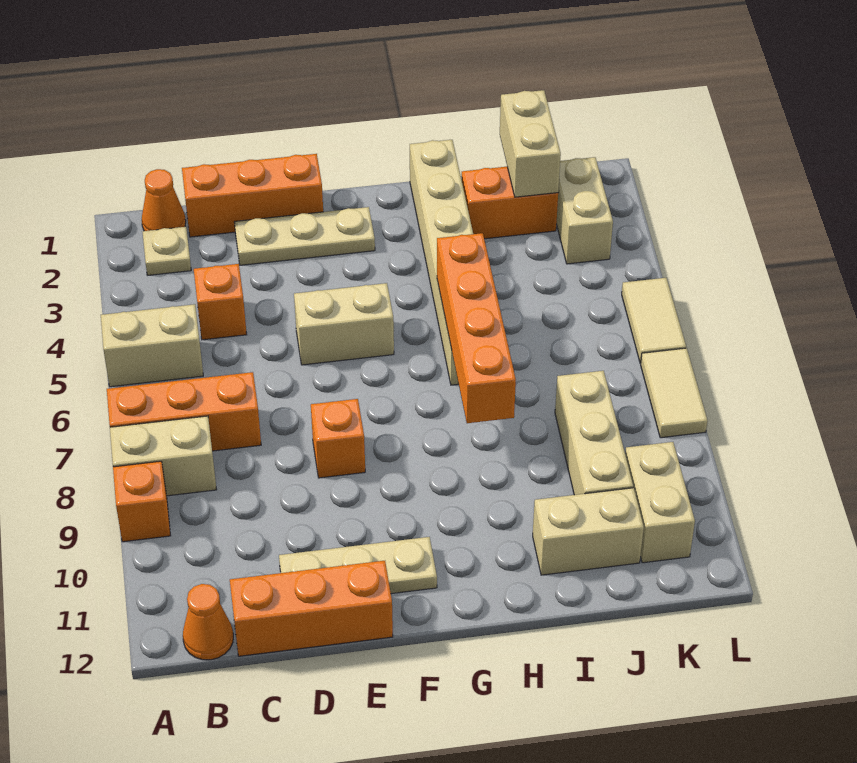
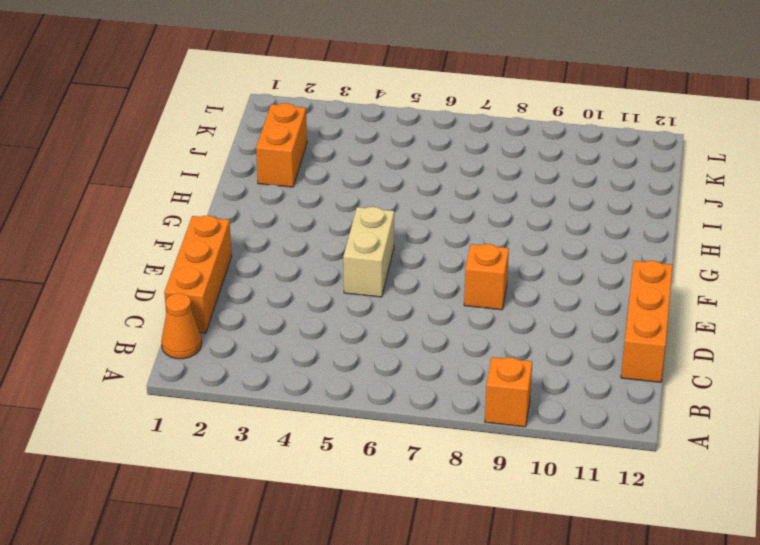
none -> tan 1x2 brick [101,304,203,387]
none -> orange 1x3 brick [107,372,261,451]
none -> tan 1x2 brick [110,416,217,496]

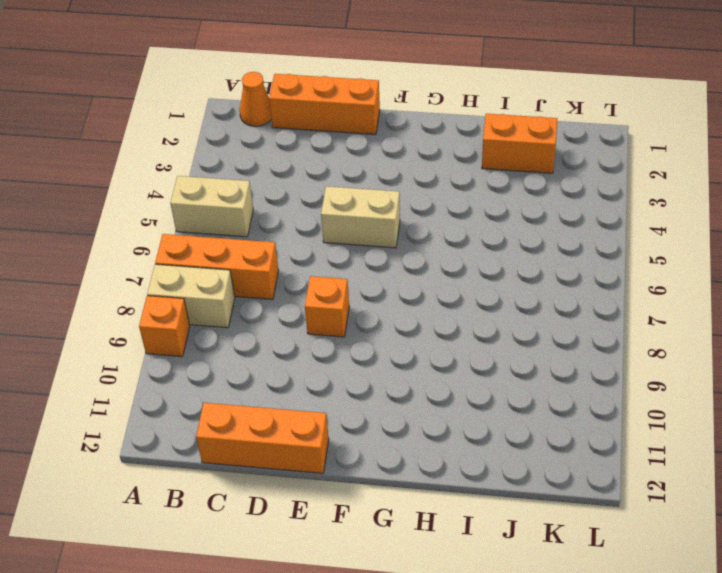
none -> tan 1x1 plate [143,227,191,275]
none -> orange 1x1 cone [183,584,233,660]
none -> orange 1x1 brick [194,264,247,340]

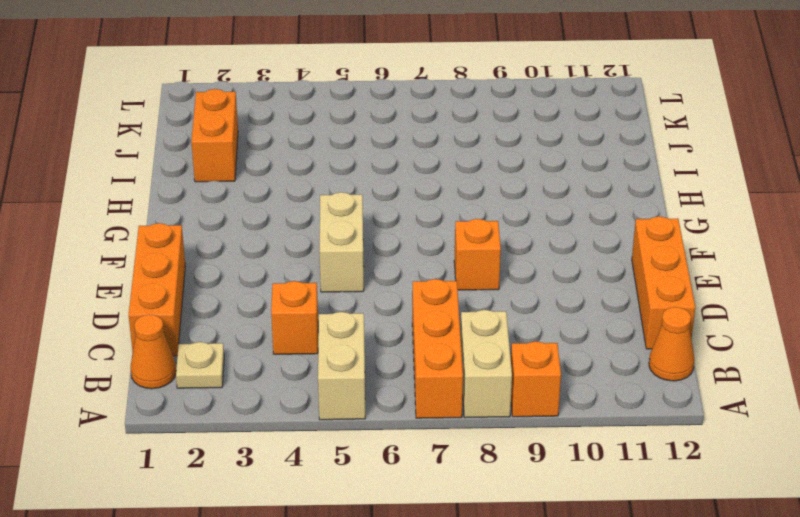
none -> tan 1x3 plate [234,207,375,265]
none -> tan 1x3 plate [279,537,437,594]
none -> tan 1x6 brick [410,140,473,385]

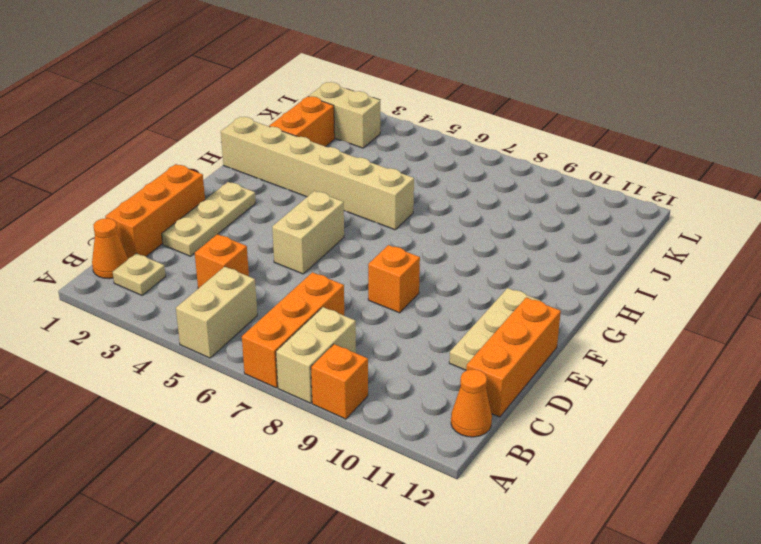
none -> tan 1x2 brick [533,488,644,575]
none -> tan 1x3 brick [555,371,633,495]
none -> tan 1x2 brick [625,442,695,563]

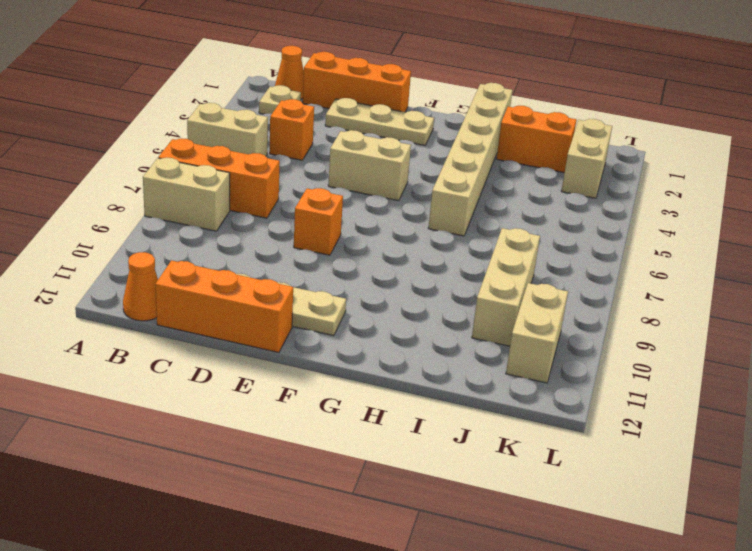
none -> orange 1x1 brick [113,461,170,542]
none -> tan 1x2 brick [533,488,644,575]
none -> tan 1x2 tile [622,278,686,363]

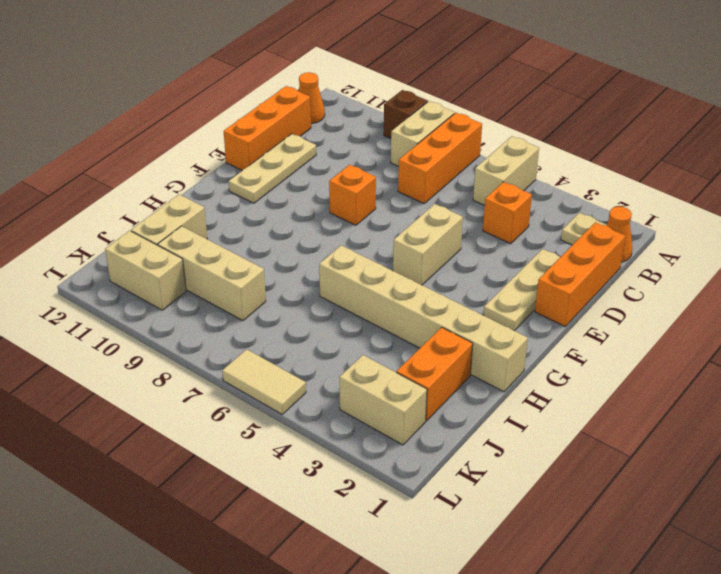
brown 1x1 brick [384,90,428,139] -> orange 1x1 brick [113,461,170,542]
none -> tan 1x2 tile [641,348,708,438]
none -> orange 1x4 brick [437,233,516,423]
none -> tan 1x2 brick [500,90,561,197]

